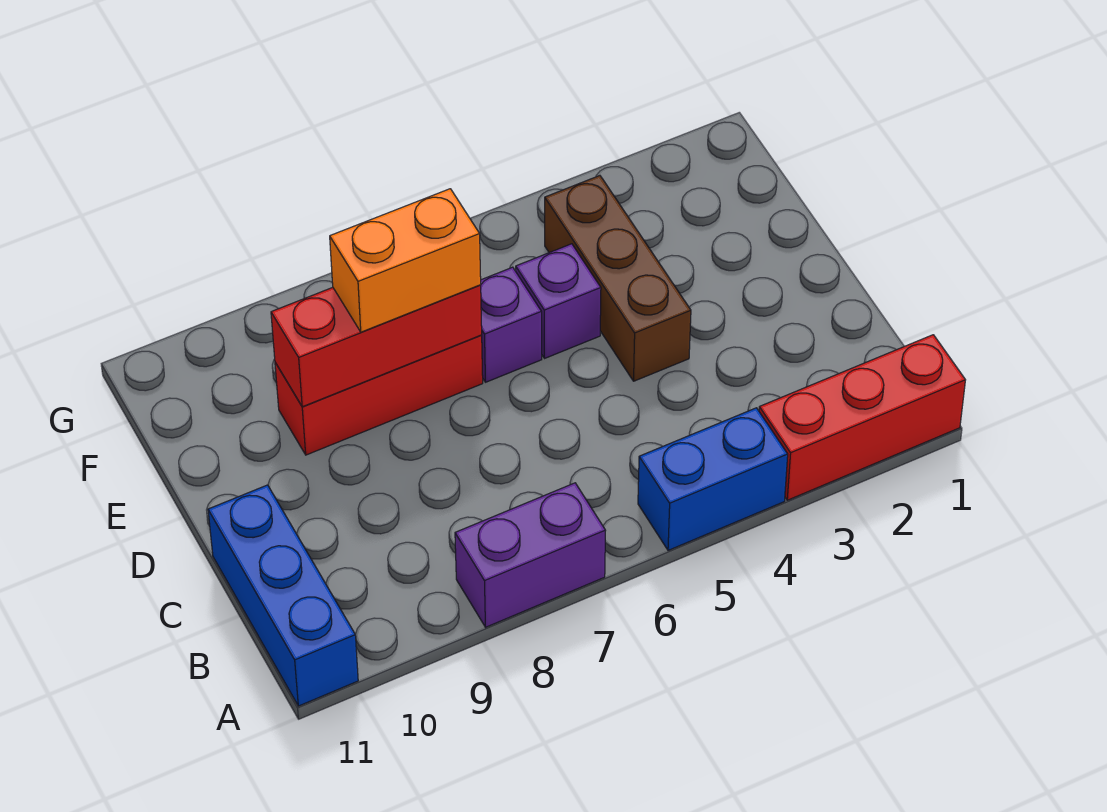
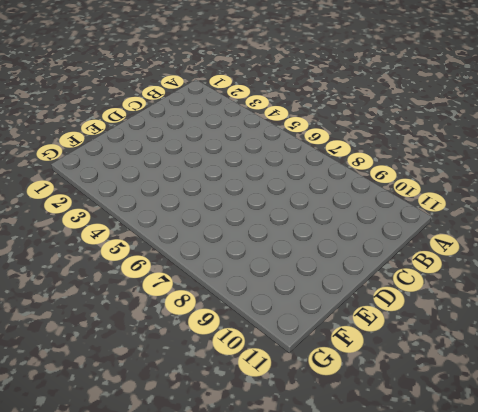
none -> red 1x3 brick [759,335,965,500]
none -> blue 1x2 brick [638,408,788,550]

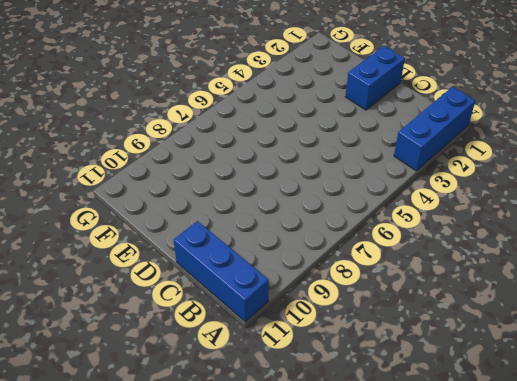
blue 1x3 brick [394,87,475,171] -> red 1x3 brick [759,335,965,500]
blue 1x2 brick [345,46,405,110] -> blue 1x2 brick moved to [638,408,788,550]
none -> purple 1x2 brick [455,483,606,627]
none -> brown 1x3 brick [545,176,691,381]

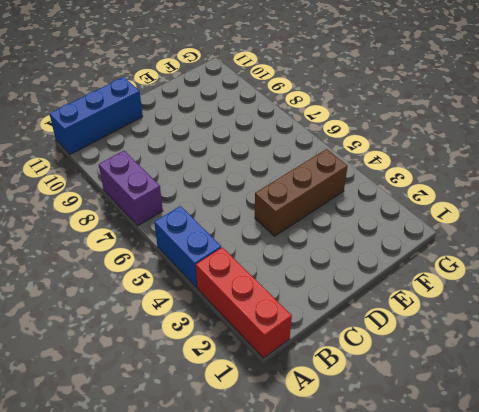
none -> purple 1x1 brick [516,244,601,358]
none -> purple 1x1 brick [481,267,542,382]

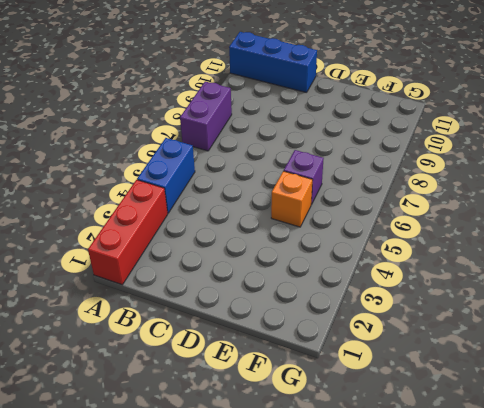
orange 1x1 brick [271,171,312,227] -> purple 1x1 brick [516,244,601,358]
none -> brown 1x3 brick [545,176,691,381]
none -> red 1x3 brick [275,335,483,455]

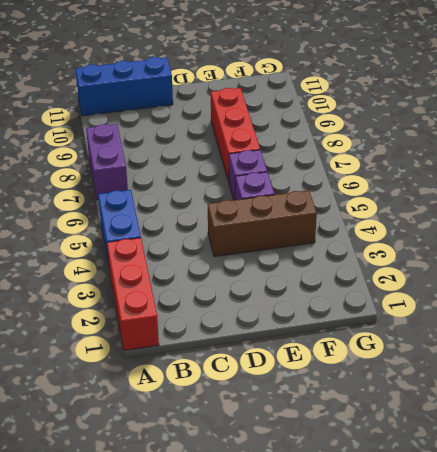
none -> red 1x3 brick [271,285,482,407]
none -> orange 1x2 brick [330,189,481,332]

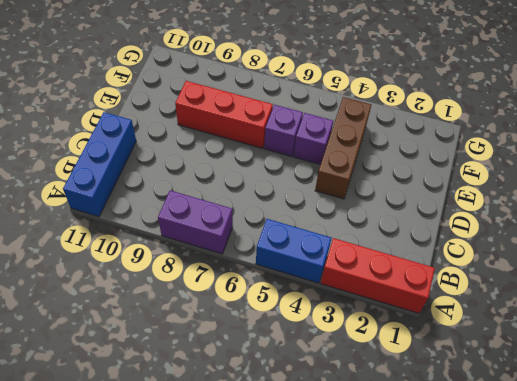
none -> red 1x3 brick [271,285,482,407]
none -> orange 1x2 brick [330,189,481,332]

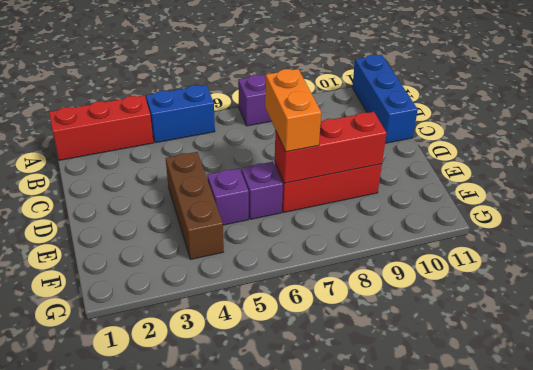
orange 1x2 brick [265,69,321,152] -> orange 1x2 brick turned to [330,189,481,332]

